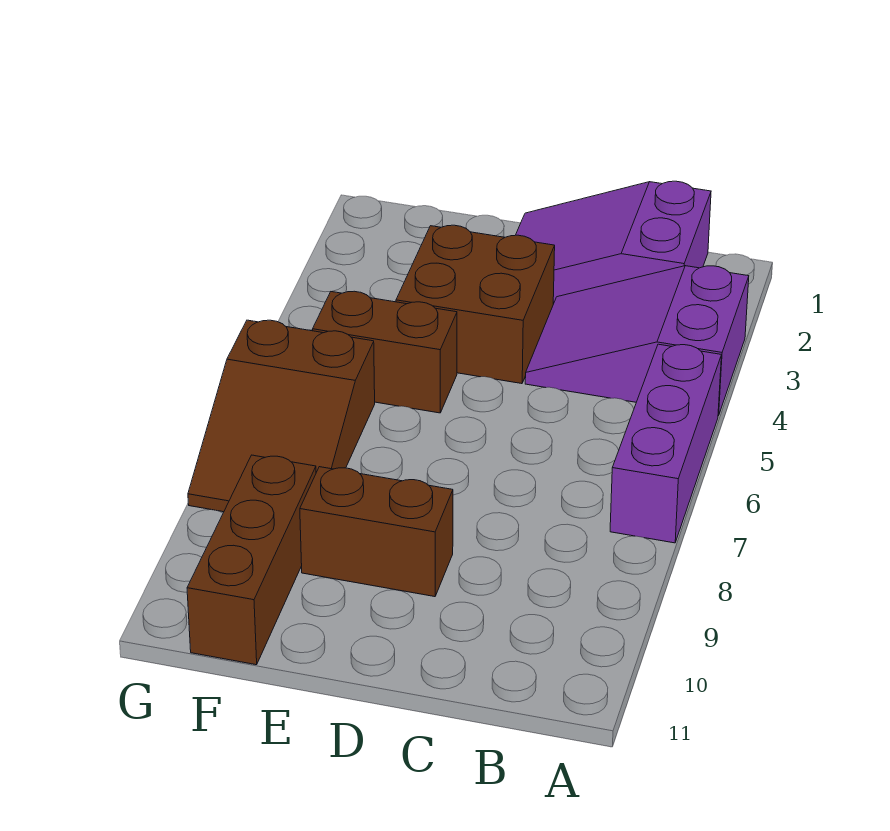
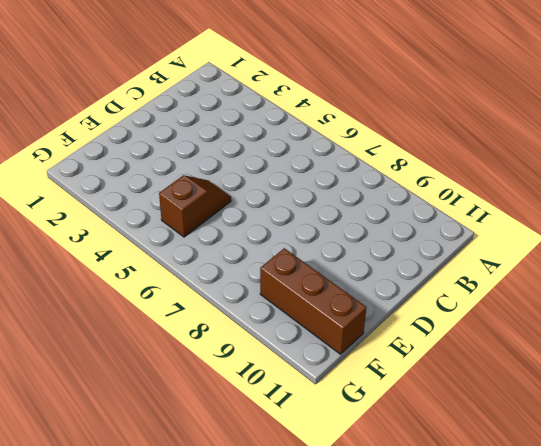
brown 1x2 slope [159,175,231,237] -> brown 1x2 brick [313,291,457,413]
none -> purple 2x3 slope [525,266,749,416]
none -> purple 1x3 brick [610,344,721,543]

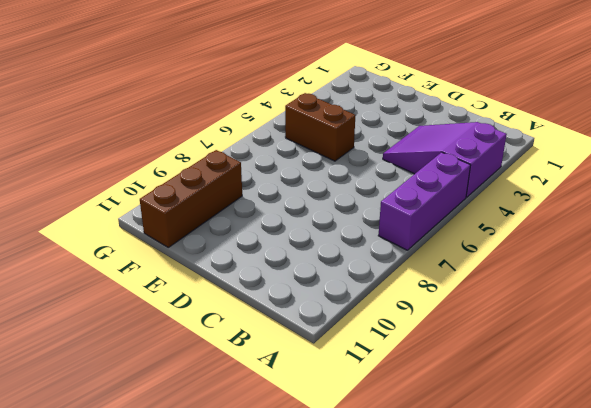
none -> purple 2x3 slope [516,181,711,304]
none -> brown 2x2 brick [396,225,555,384]

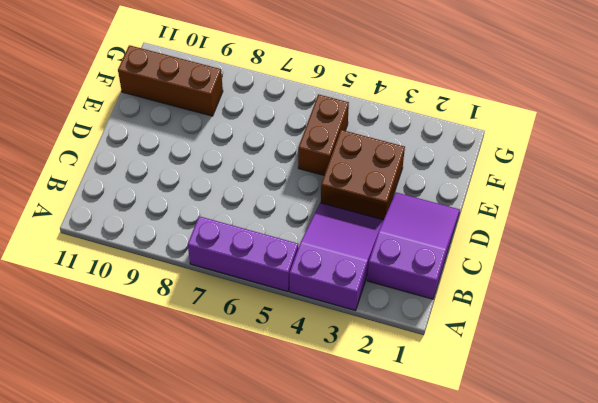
none -> brown 1x2 brick [300,467,453,597]
none -> brown 2x3 slope [188,320,375,512]

